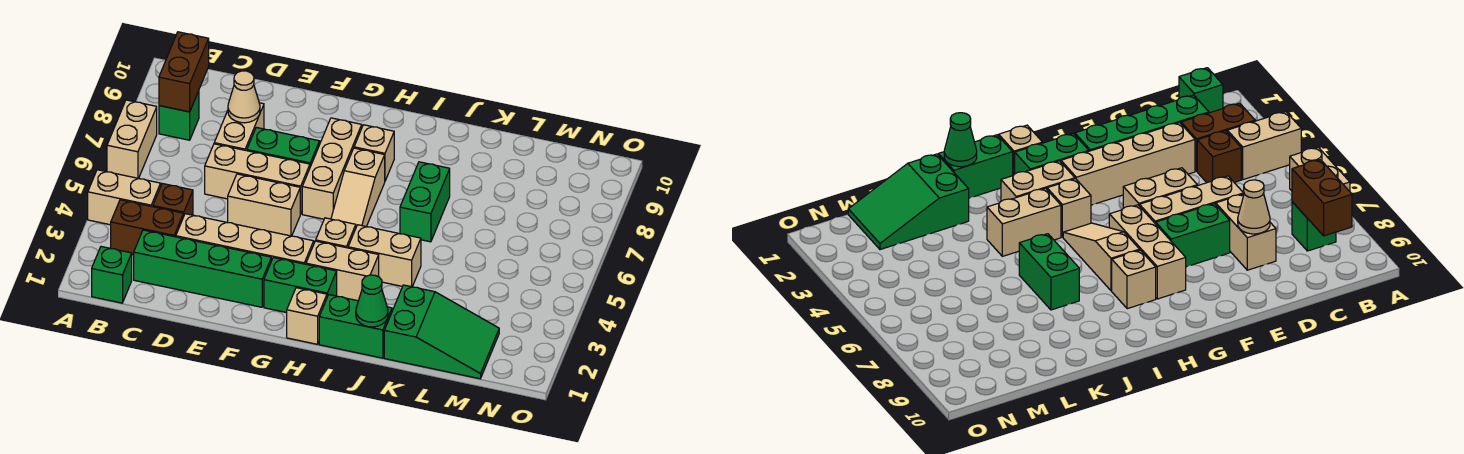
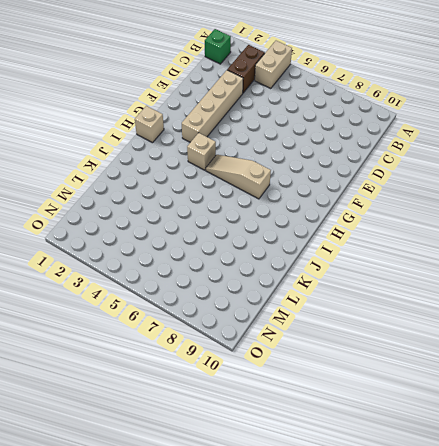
none -> tan 1x2 brick [107,100,157,178]
none -> green 1x1 brick [159,91,199,140]
none -> green 1x4 brick [134,230,271,307]

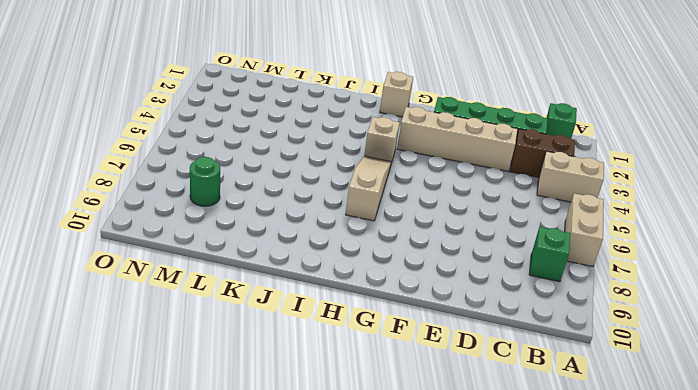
green 1x1 round brick [190,157,220,206] -> none
none -> brown 1x1 brick [153,184,193,217]
none -> tan 1x3 brick [205,144,310,214]
none -> tan 1x2 brick [214,103,264,151]

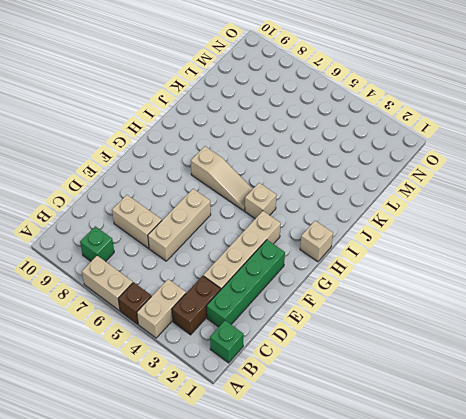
brown 1x1 brick [118,282,151,324] -> brown 1x1 brick moved to [153,184,193,217]
none -> tan 1x2 brick [228,174,300,236]
none -> green 1x2 brick [247,127,320,166]
none -> green 1x2 brick [264,258,337,313]

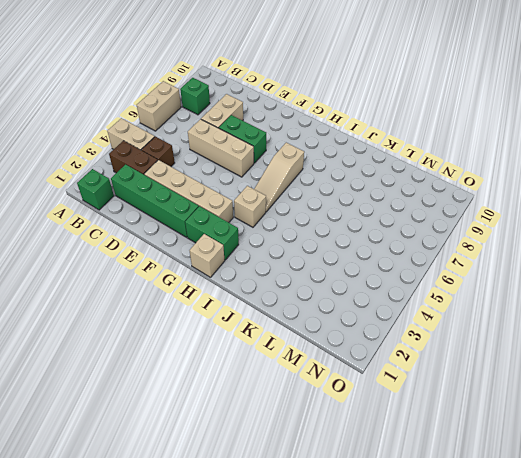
none -> tan 1x2 brick [228,174,300,236]
none -> tan 1x3 brick [302,118,362,219]
none -> tan 1x2 brick [306,241,379,301]

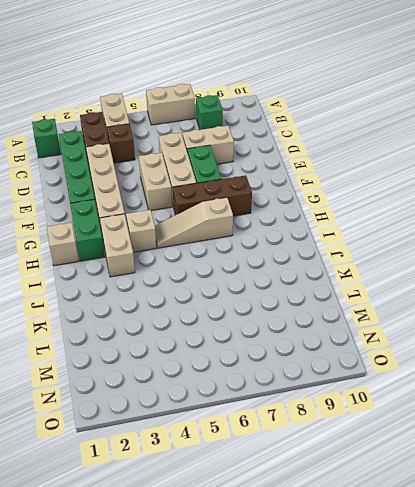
brown 1x3 brick [173,176,252,216] -> tan 1x3 brick [302,118,362,219]
none -> tan 1x1 brick [354,125,394,181]
none -> green 1x2 brick [319,295,392,358]
none -> tan 1x2 brick [348,225,421,287]

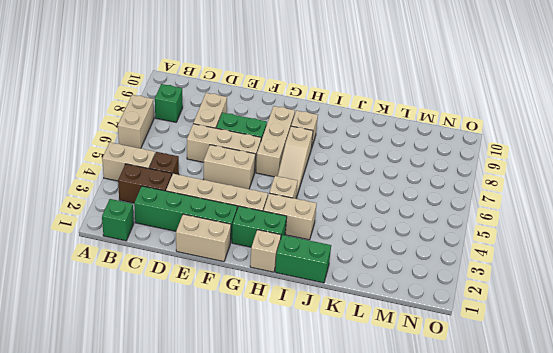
tan 1x2 brick [176,214,231,262] -> tan 1x2 brick moved to [348,225,421,287]
none -> green 1x2 brick [400,162,450,242]
none -> green 2x3 slope [384,285,499,379]
none -> brown 1x2 brick [159,32,209,112]

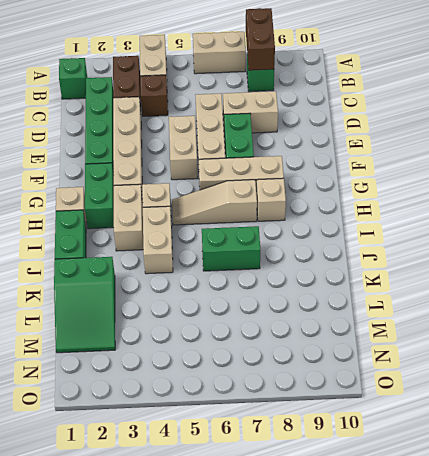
brown 1x2 brick [246,8,275,70] -> brown 1x2 brick turned to [159,32,209,112]
none -> tan 1x1 cone [228,71,260,123]
none -> green 1x1 cone [356,275,388,327]

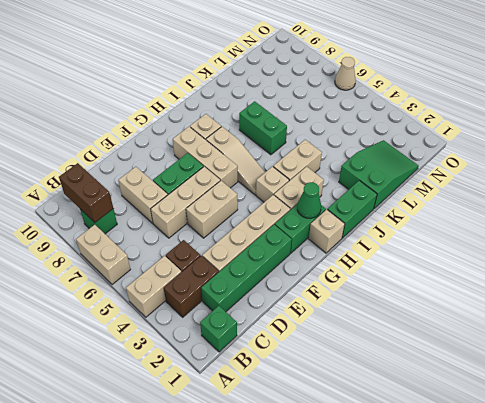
green 1x1 cone [297,182,321,218] -> green 1x1 cone moved to [356,275,388,327]
tan 1x1 cone [335,57,356,90] -> tan 1x1 cone moved to [228,71,260,123]

